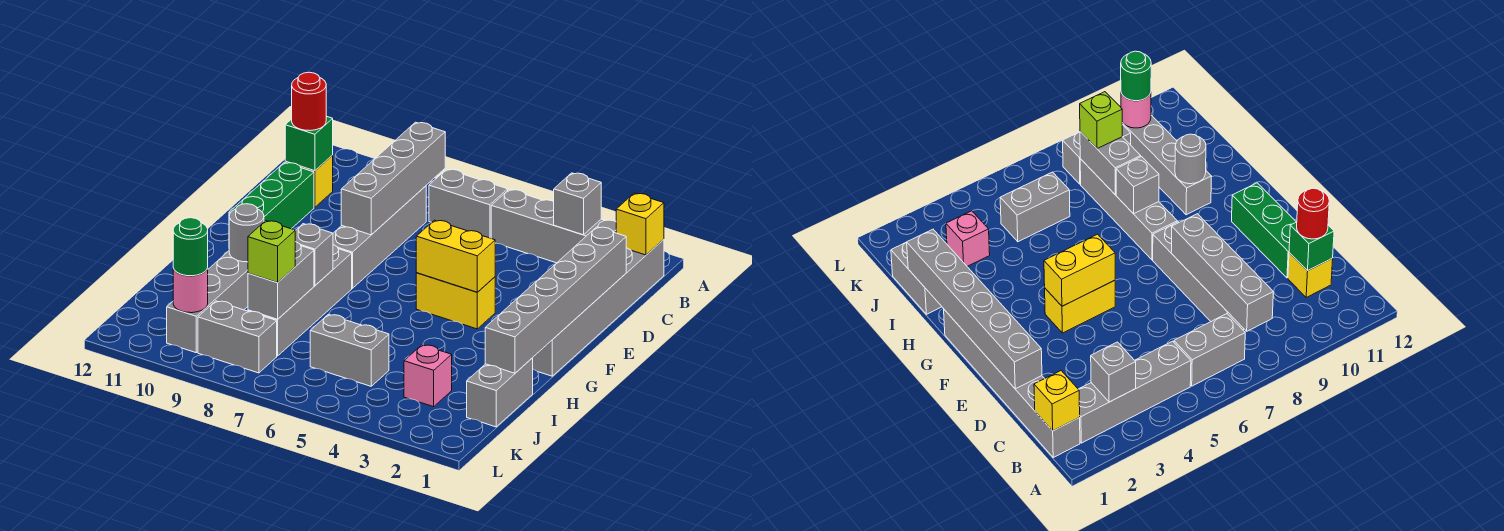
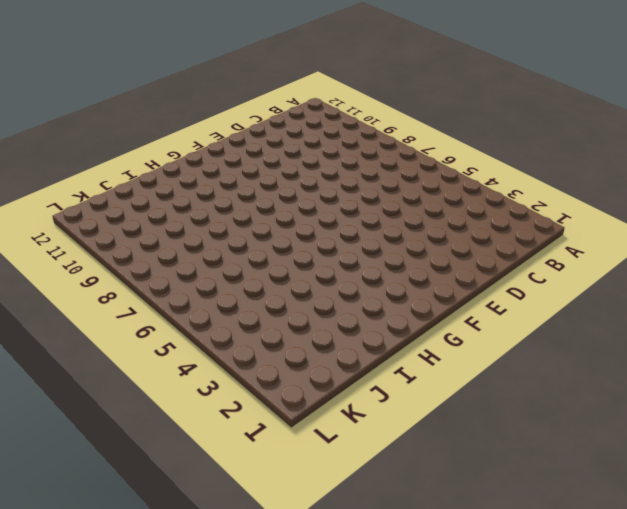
none -> grey 1x6 brick [533,239,664,376]
none -> grey 1x4 brick [491,189,616,263]
none -> grey 1x2 brick [429,169,508,238]

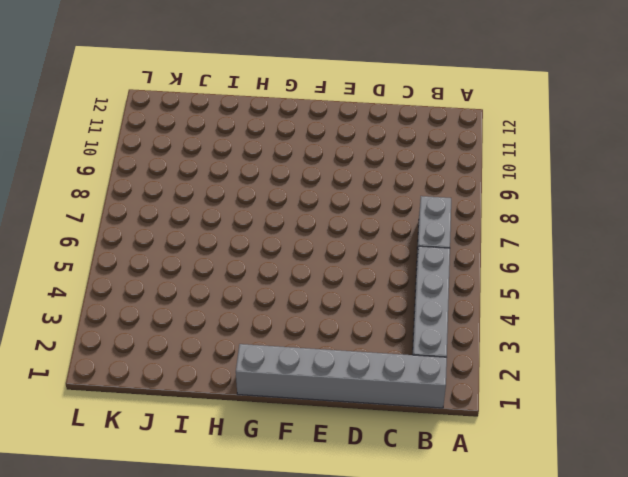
none -> grey 1x4 brick [333,186,426,289]
none -> yellow 1x1 brick [285,155,333,207]
none -> green 1x3 brick [229,162,314,229]

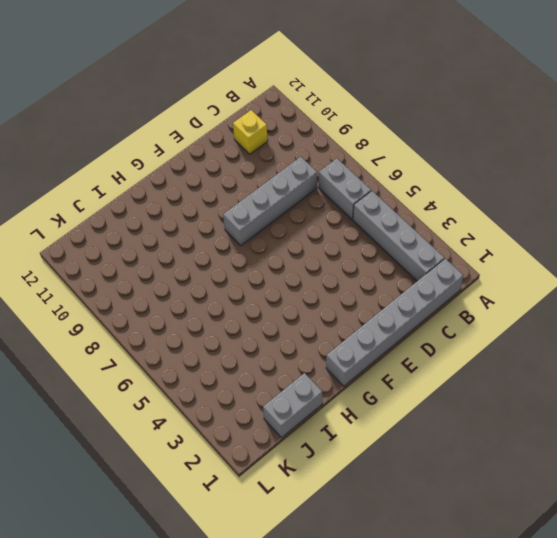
none -> green 1x3 brick [229,162,314,229]
none -> yellow 1x2 brick [416,273,495,329]
none -> grey 1x4 brick [248,245,352,356]

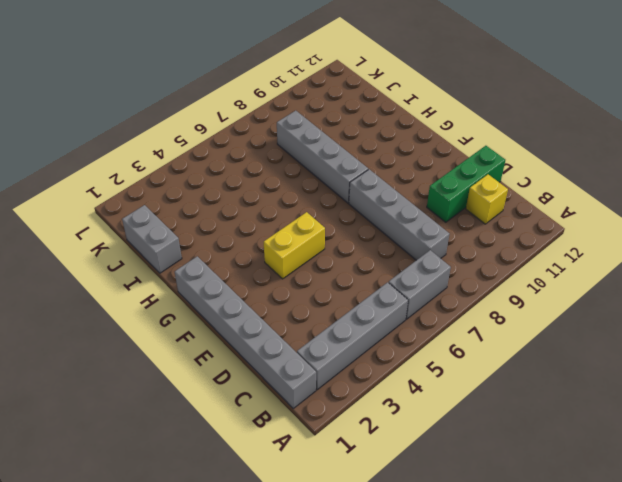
green 1x3 brick [427,146,505,222] -> green 1x3 brick turned to [229,162,314,229]
none -> grey 1x4 brick [167,251,248,353]
none -> pink 1x1 brick [404,345,452,407]
none -> grey 1x2 brick [310,314,389,386]

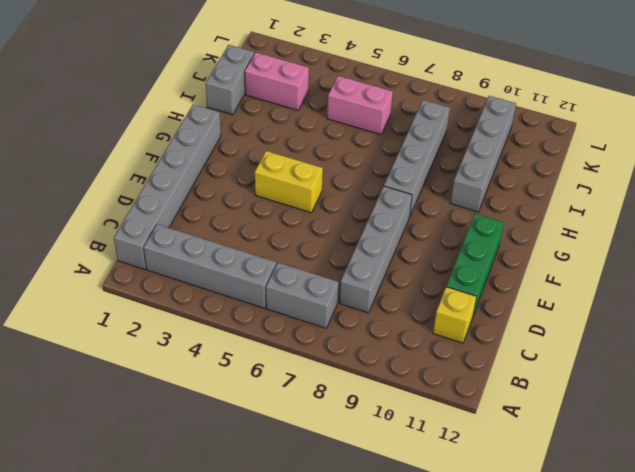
pink 1x2 brick [245,52,309,110] -> pink 1x1 brick [404,345,452,407]
pink 1x2 brick [327,76,393,135] -> grey 1x2 brick [310,314,389,386]
none -> grey 1x2 brick [198,301,277,373]
none -> yellow 1x1 brick [616,193,664,255]
none -> grey 1x1 brick [554,173,601,235]

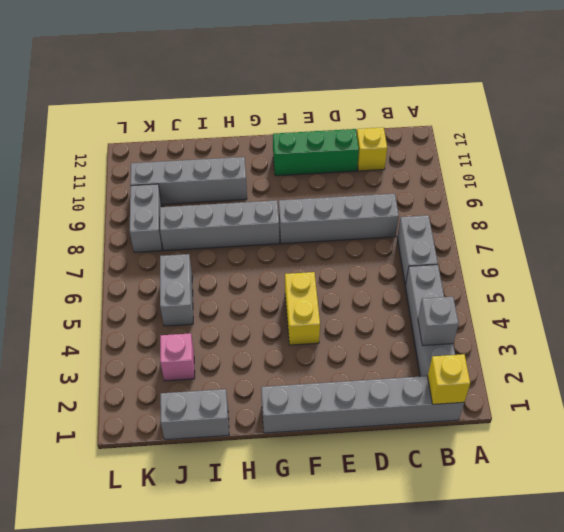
none -> grey 1x4 brick [341,122,445,235]
none -> green 1x1 brick [285,116,333,171]
none -> grey 1x6 brick [485,227,626,373]

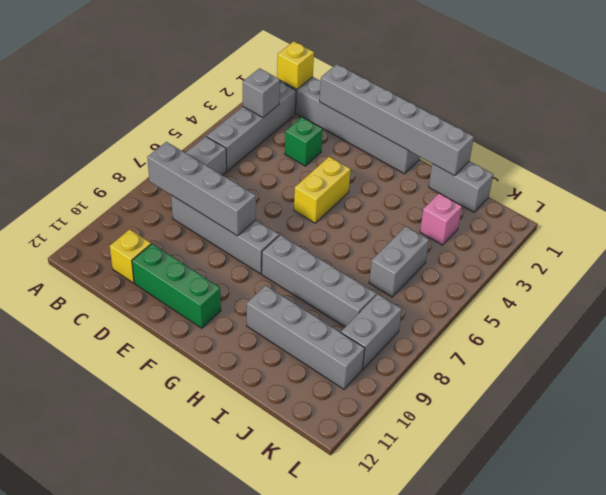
green 1x1 brick [285,117,323,166] -> green 1x1 brick moved to [285,116,333,171]
none -> yellow 1x2 brick [416,220,495,292]
none -> grey 1x1 brick [295,224,333,285]
none -> grey 1x1 round brick [229,204,264,262]

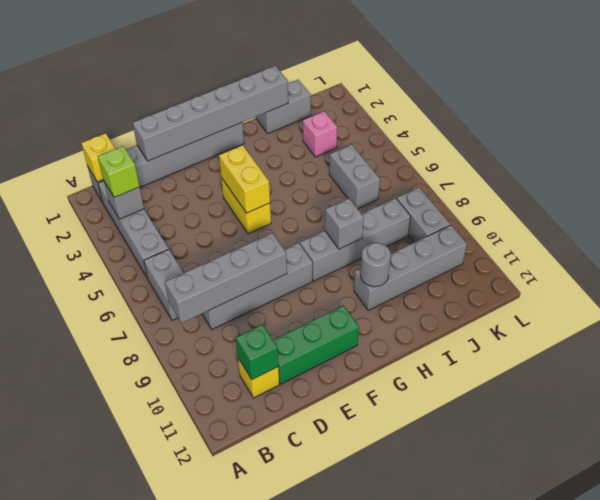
lime 1x1 brick [98,146,140,197] -> lime 1x1 brick moved to [248,221,295,283]
none -> grey 1x2 brick [248,242,314,319]
none -> pink 1x1 round brick [173,268,208,313]
none -> red 1x1 round brick [292,72,326,131]

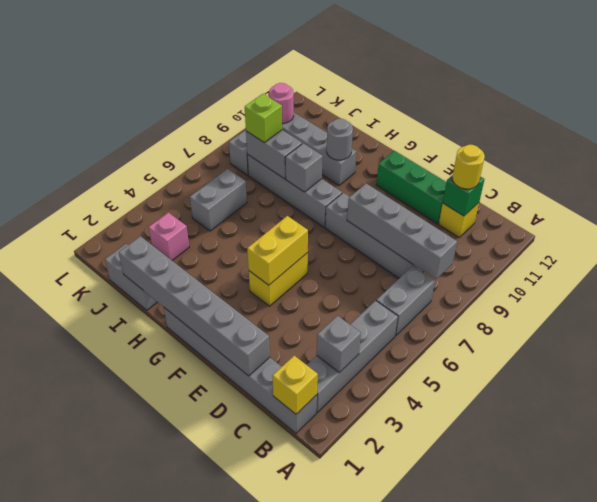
yellow 1x1 round brick [452,145,485,189] -> red 1x1 round brick [292,72,326,131]
none -> green 1x1 round brick [173,218,208,276]

